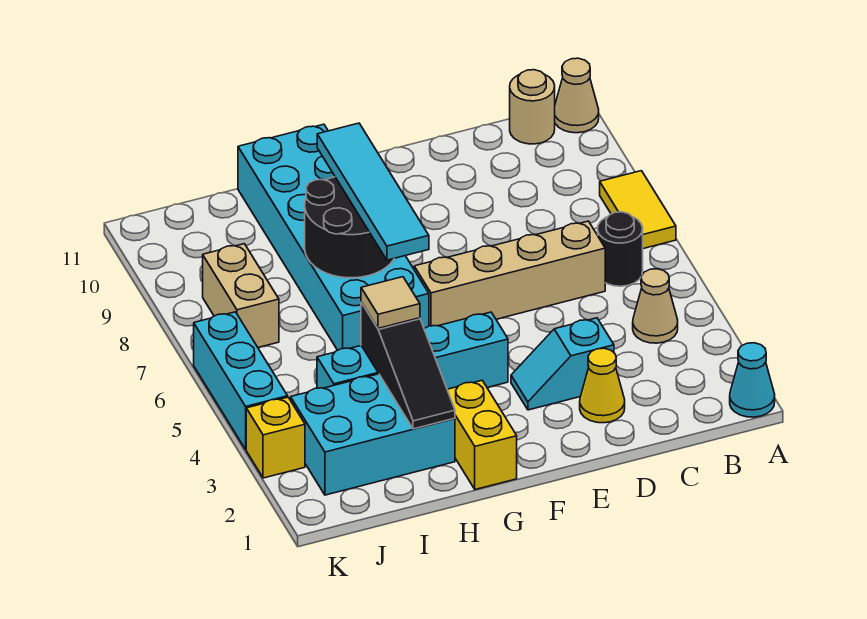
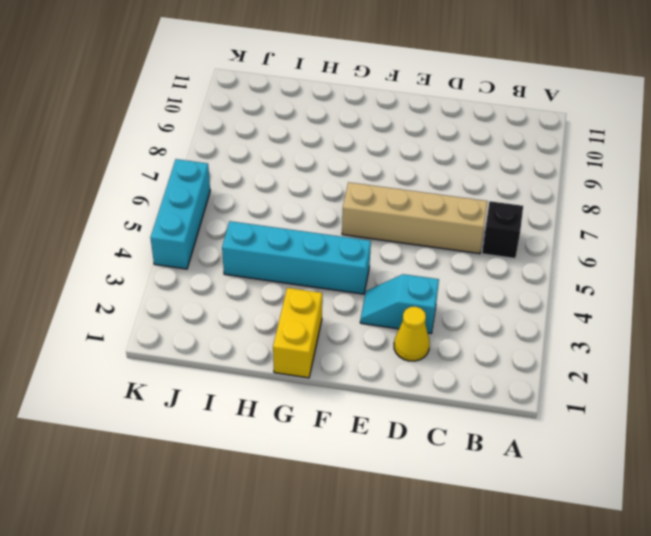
black 1x1 brick [482,201,523,258] -> black 1x1 round brick [598,212,643,286]
none -> cyan 1x1 cone [730,343,775,417]
none -> yellow 1x2 tile [600,171,676,249]
none -> tan 1x1 cone [555,58,599,133]

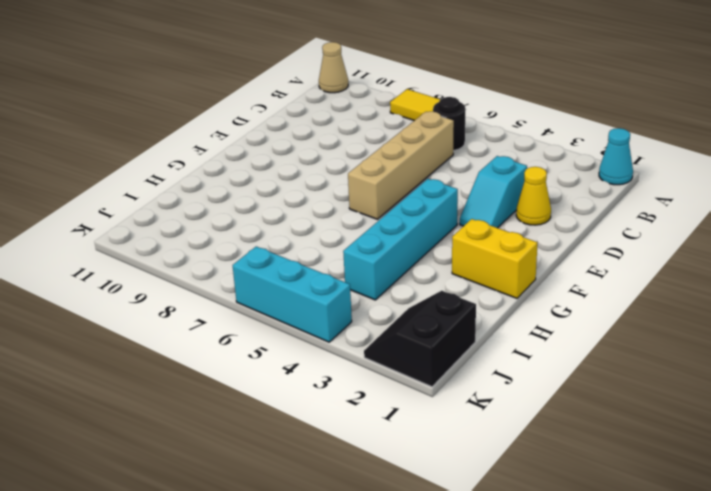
black 2x2 slope [364,291,476,387] -> cyan 2x3 brick [291,374,455,495]
none -> tan 1x1 cone [633,269,678,343]
none -> tan 1x1 round brick [510,70,555,144]
none -> cyan 2x6 brick [238,124,429,350]

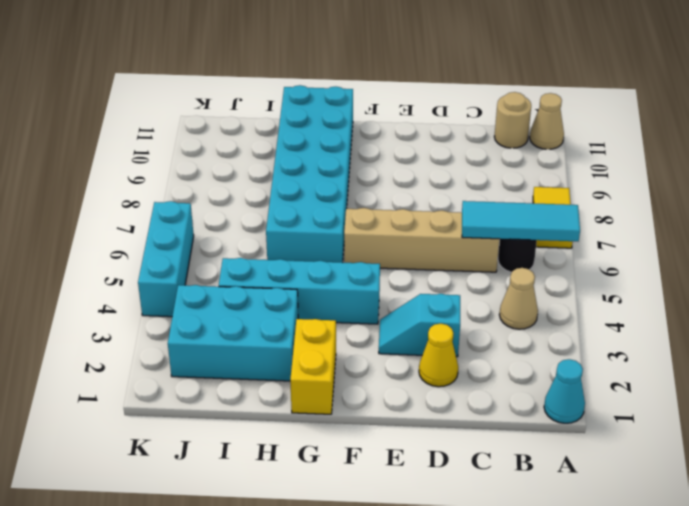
cyan 1x3 tile [462,201,580,241] -> none
none -> tan 1x2 brick [203,244,279,347]
none -> yellow 1x1 brick [246,397,305,478]
none -> black 2x2 round brick [305,177,394,278]

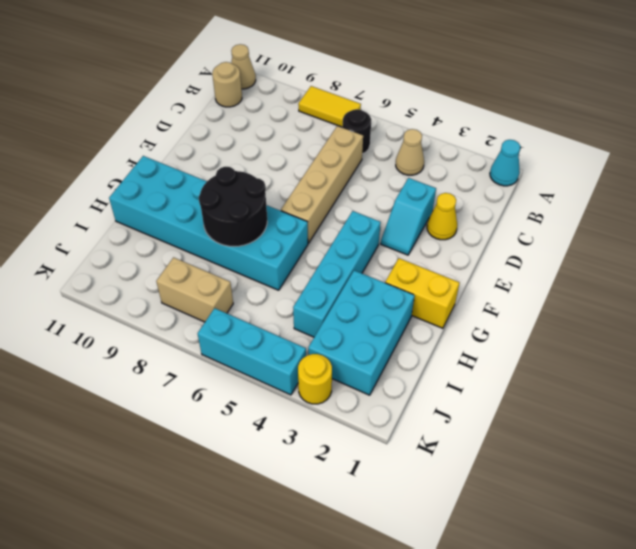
yellow 1x1 round brick [298,354,332,404] -> yellow 1x1 brick [246,397,305,478]
none -> black 1x3 slope [361,302,455,429]
none -> cyan 1x4 tile [317,123,429,260]
none -> tan 1x1 tile [361,277,420,328]

